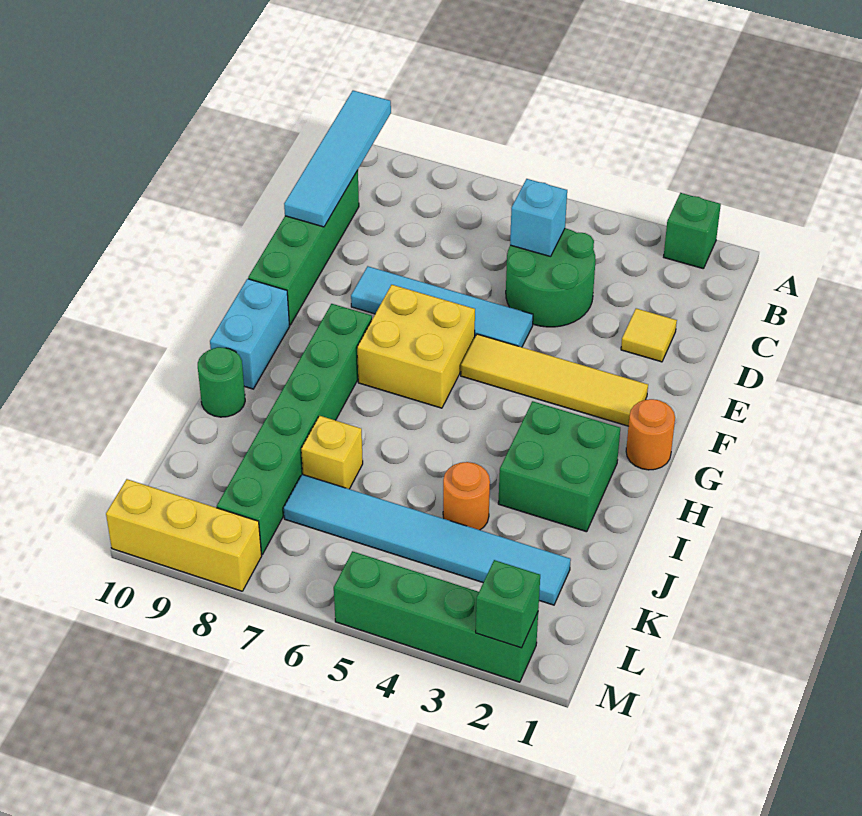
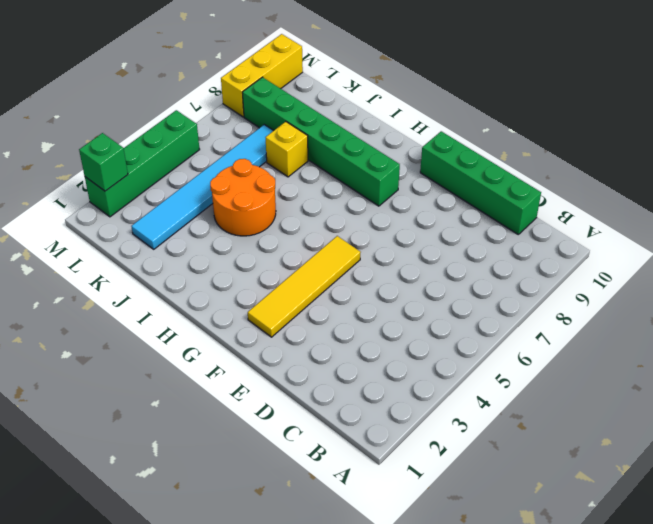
orange 2x2 round brick [210,159,276,236] -> orange 1x1 round brick [443,462,490,530]
none -> green 1x1 brick [664,193,721,269]
none -> green 2x2 round brick [506,228,596,327]
none -> yellow 1x1 tile [621,308,677,362]

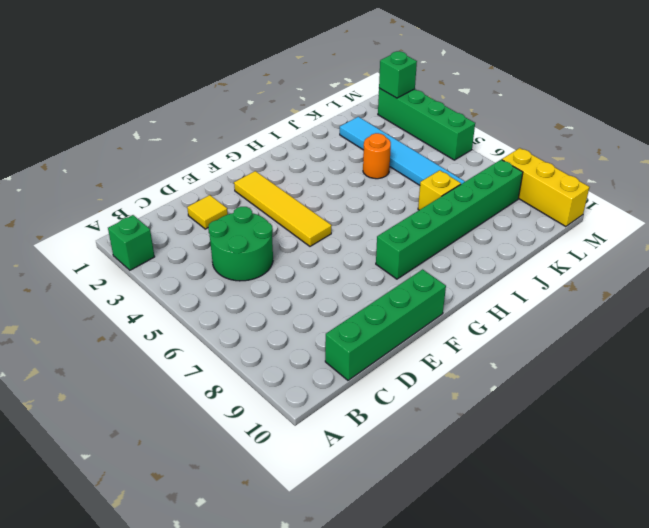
none -> cyan 1x4 tile [351,266,533,347]
none -> yellow 2x2 brick [357,285,475,408]
none -> orange 1x1 round brick [626,399,675,470]

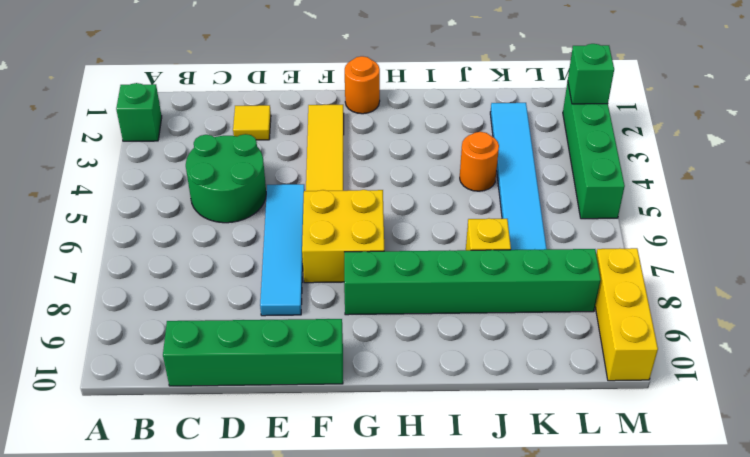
none -> cyan 1x2 brick [210,279,290,389]
none -> green 2x2 brick [498,401,620,532]
none -> green 1x1 round brick [198,347,245,417]

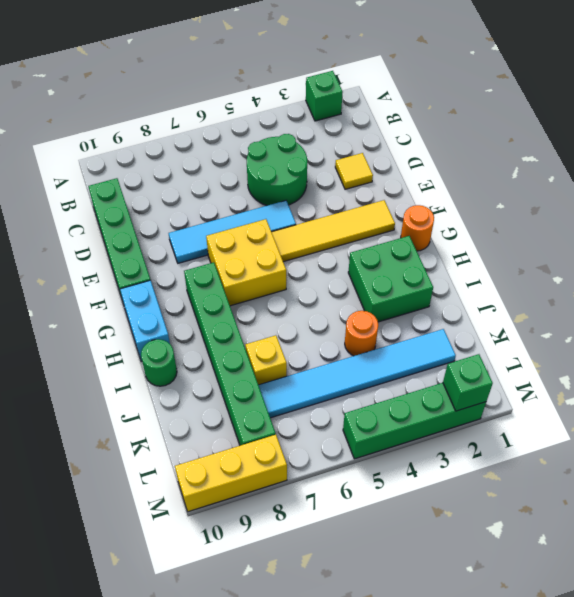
none -> cyan 1x4 tile [284,91,391,227]
none -> cyan 1x1 brick [510,179,567,257]

